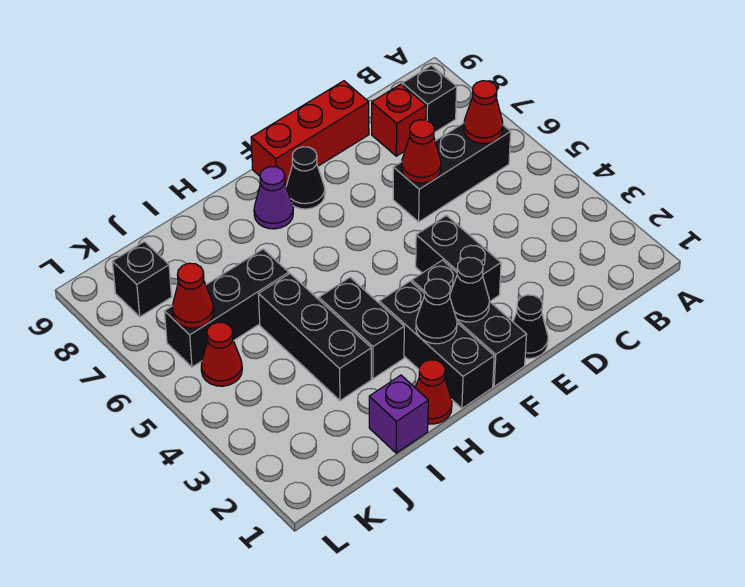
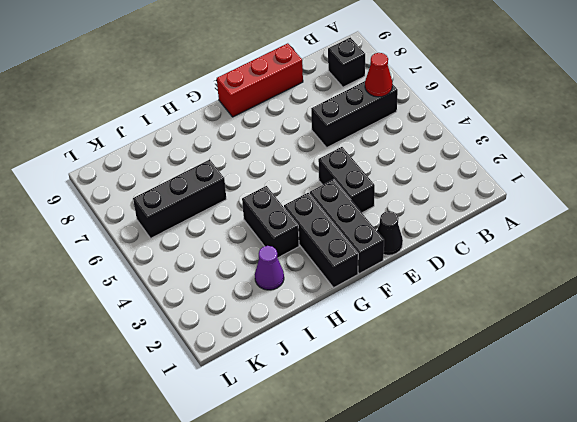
purple 1x1 cone [255,246,284,290] -> purple 1x1 cone moved to [254,167,293,229]
none -> red 1x1 brick [372,84,426,156]
none -> black 1x1 cone [286,147,325,209]
none -> red 1x1 cone [415,360,452,424]

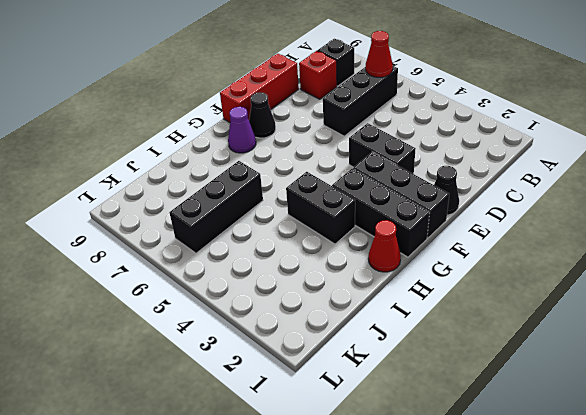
none -> purple 1x1 brick [369,375,428,453]
none -> black 1x3 brick [259,274,371,401]
none -> red 1x1 cone [201,322,242,386]

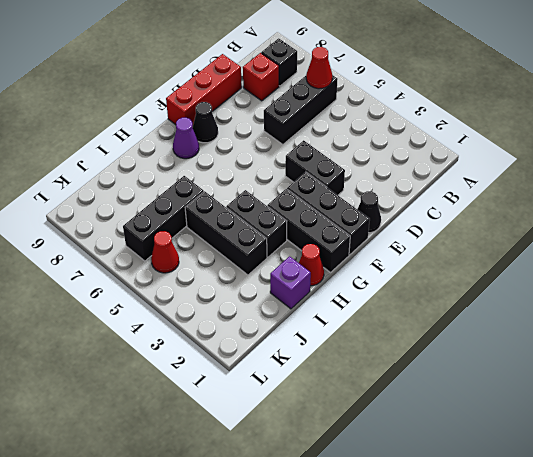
none -> black 1x1 brick [112,242,172,317]
none -> red 1x1 cone [402,120,441,183]
none -> black 1x1 cone [450,257,489,322]

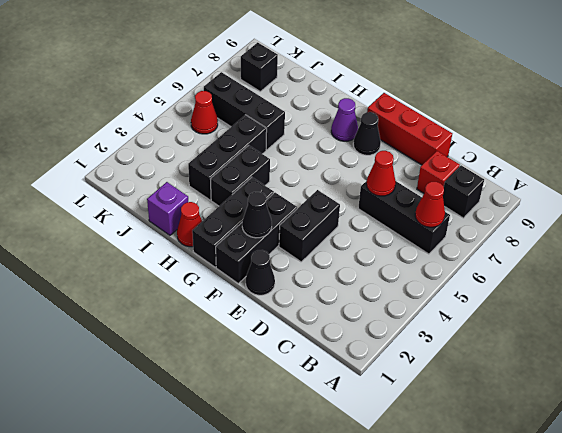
none -> black 1x1 cone [416,279,457,344]
none -> red 1x1 cone [172,263,214,328]

